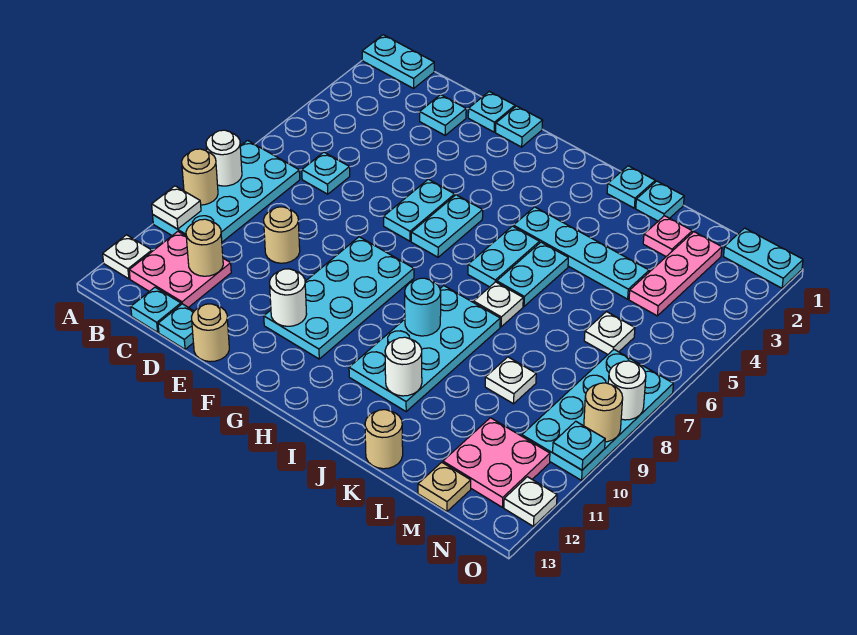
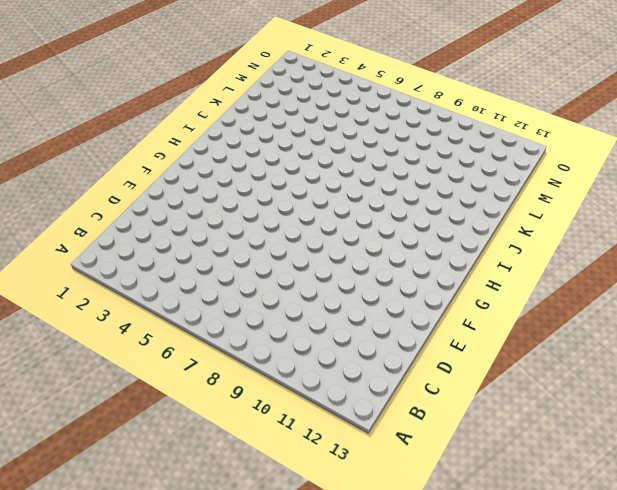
none -> cyan 1x2 plate [362,35,434,88]
none -> cyan 2x4 plate [153,140,300,242]
none -> white 1x1 plate [103,235,152,279]
none -> pink 2x2 plate [129,232,231,308]

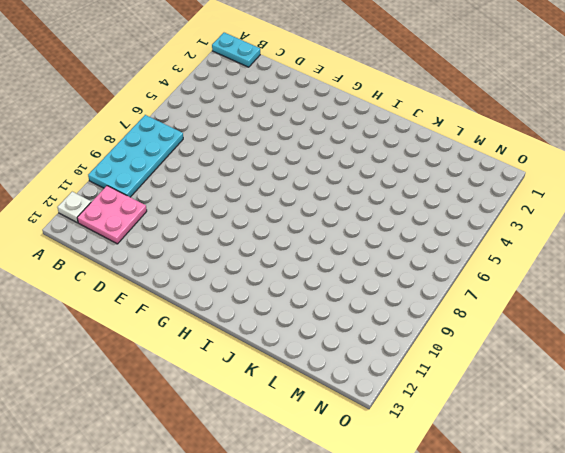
none -> cyan 1x1 plate [302,152,350,194]
none -> cyan 1x1 plate [131,287,181,332]
none -> cyan 1x1 plate [420,95,466,135]
none -> tan 1x1 round brick [264,207,300,263]

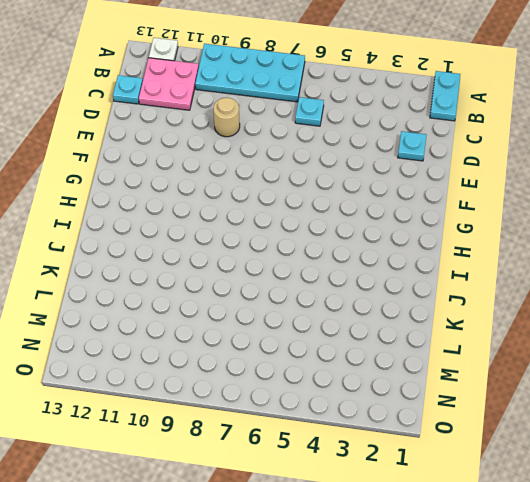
none -> cyan 1x1 plate [158,304,194,349]
none -> cyan 1x1 plate [468,92,515,132]
none -> tan 1x1 round brick [192,304,229,362]
none -> cyan 1x1 plate [496,106,543,147]

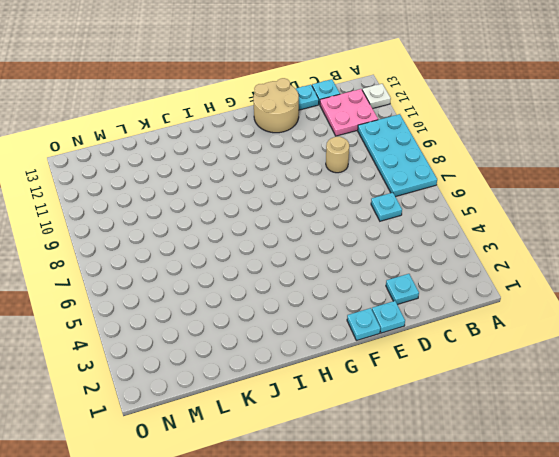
tan 2x2 round brick [253,78,299,133] -> tan 1x1 round brick [192,304,229,362]
none -> cyan 1x2 plate [362,35,434,88]
none -> cyan 1x2 plate [384,179,455,241]
none -> cyan 2x4 plate [264,237,414,359]
none -> cyan 1x2 plate [411,195,483,257]

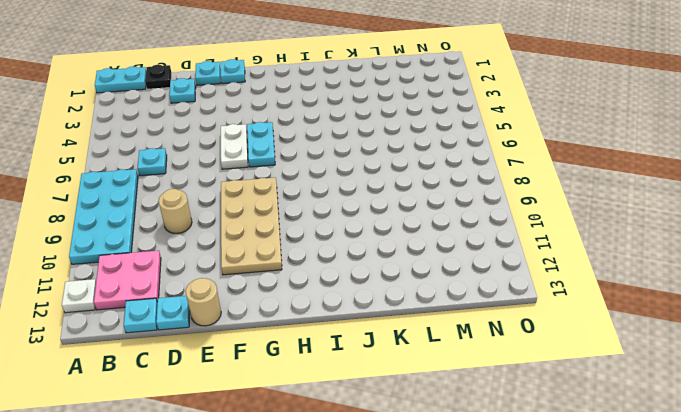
black 1x1 plate [145,65,172,89] -> none
white 1x2 plate [221,124,248,169] -> cyan 1x2 plate [384,179,455,241]
tan 2x4 plate [221,178,282,275] -> cyan 2x4 plate [264,237,414,359]
none -> cyan 1x4 plate [513,207,649,299]
none -> cyan 1x2 plate [468,226,540,287]
none -> cyan 2x4 plate [349,286,500,411]
none -> cyan 1x1 plate [607,166,655,208]

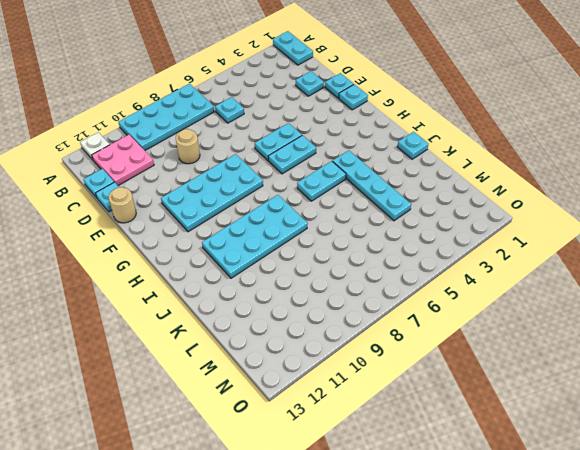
none -> cyan 1x2 plate [497,242,568,306]
none -> white 1x1 plate [474,282,523,327]
none -> cyan 1x1 plate [636,181,684,221]
none -> tan 1x1 round brick [365,410,403,469]

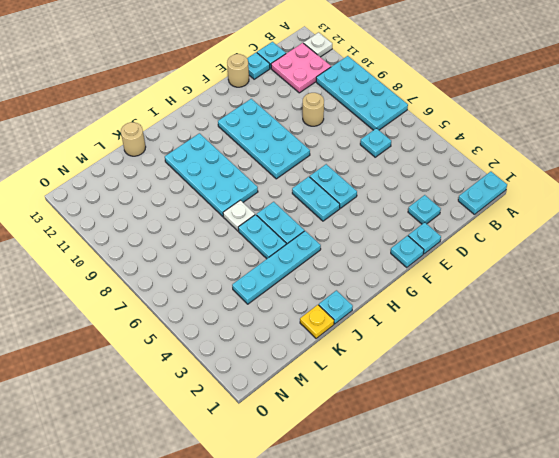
yellow 1x1 plate [300,305,334,339] -> cyan 1x1 plate [636,181,684,221]
none -> pink 1x1 plate [643,216,692,256]
none -> white 1x1 plate [485,357,536,404]
none -> pink 1x3 plate [629,232,722,316]
none -> white 1x1 plate [584,312,635,354]

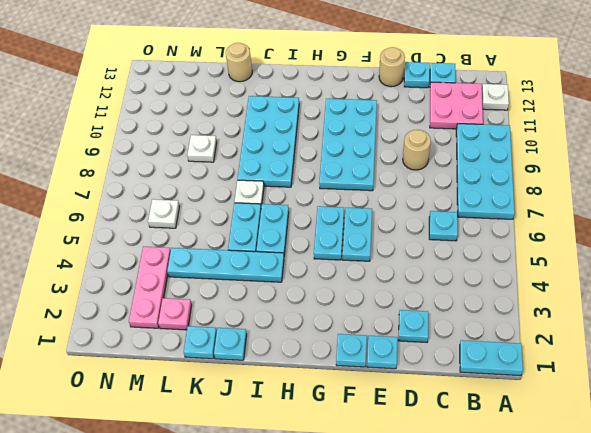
none -> pink 2x2 plate [443,418,550,507]
none -> tan 1x1 plate [418,462,471,511]
none -> cyan 1x2 plate [724,228,803,288]
none -> cyan 2x4 plate [522,350,673,480]

